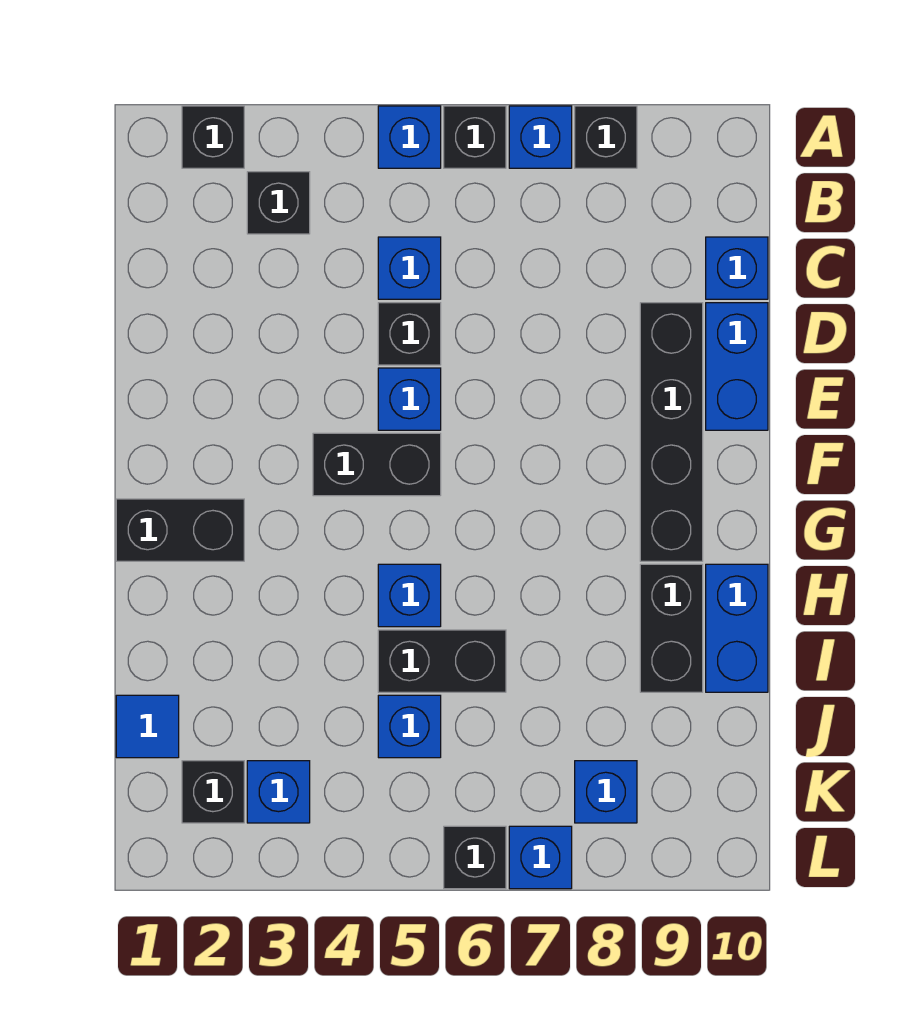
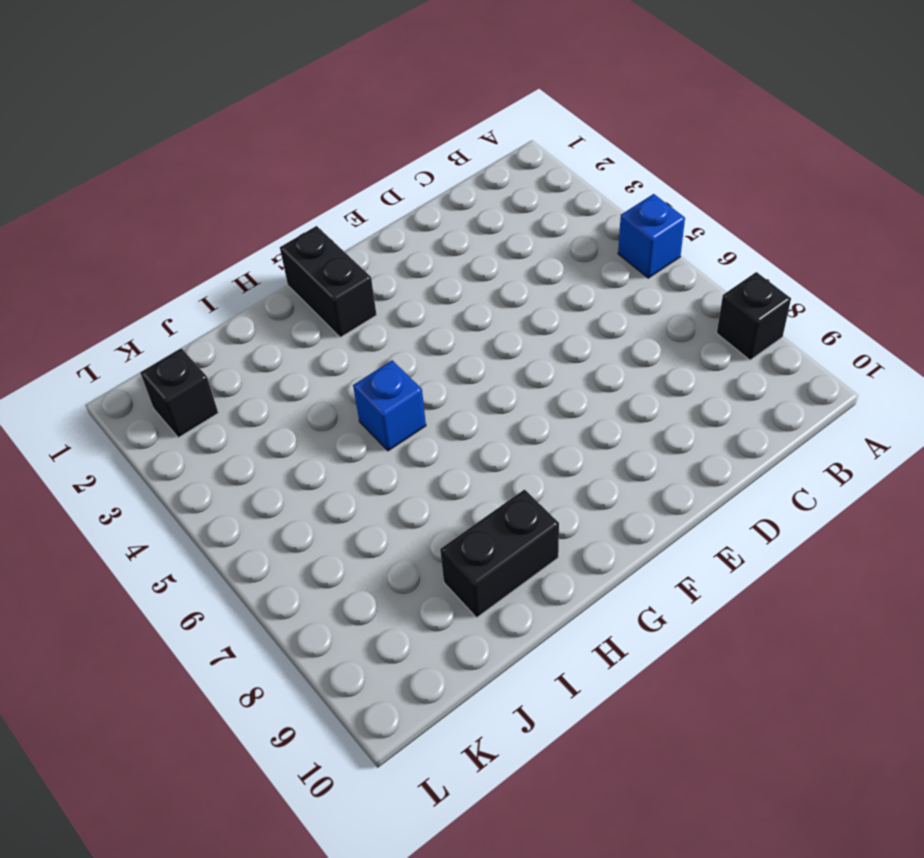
none -> black 1x1 brick [182,106,244,168]
none -> black 1x1 brick [444,106,506,168]
none -> blue 1x1 brick [509,106,572,168]

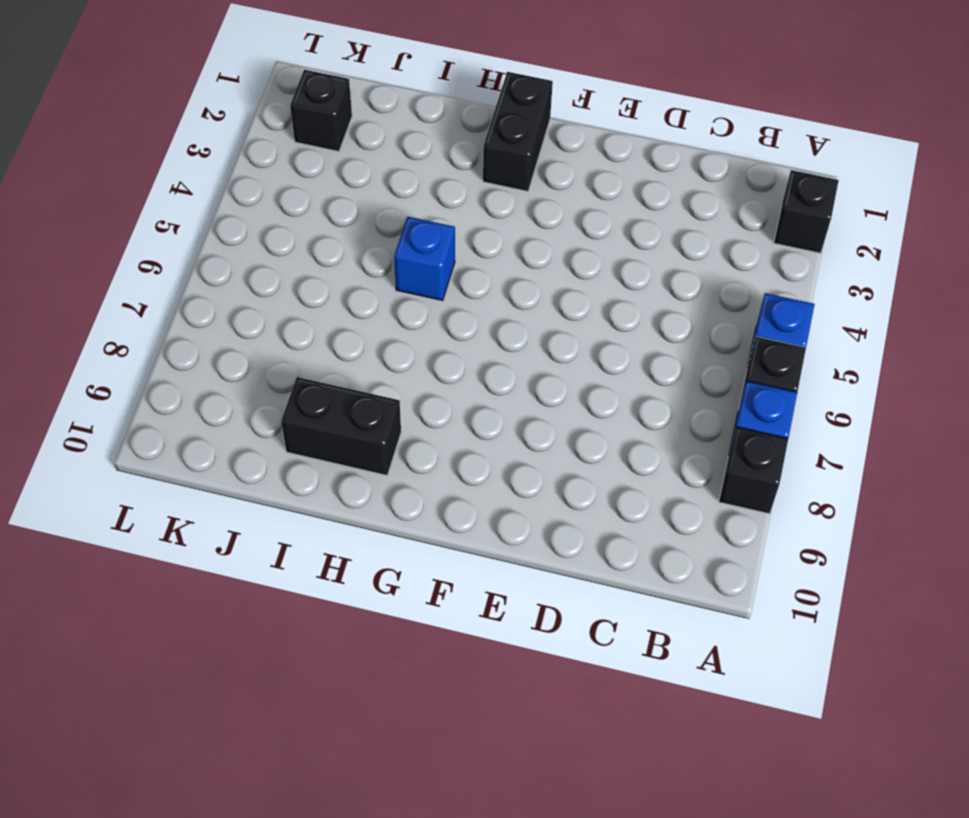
none -> black 1x1 brick [247,172,310,234]
none -> blue 1x1 brick [378,237,441,299]
none -> blue 1x1 brick [706,237,768,299]

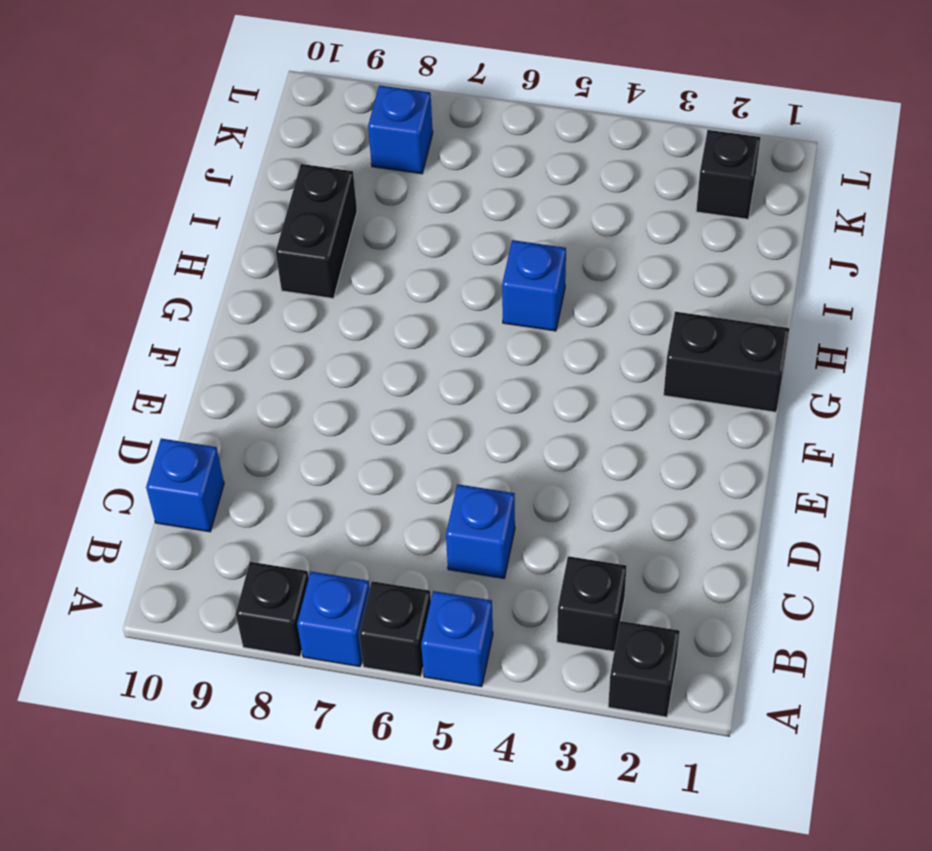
none -> black 1x1 brick [378,303,441,365]
none -> black 1x4 brick [640,303,703,561]
none -> blue 1x2 brick [706,303,768,430]

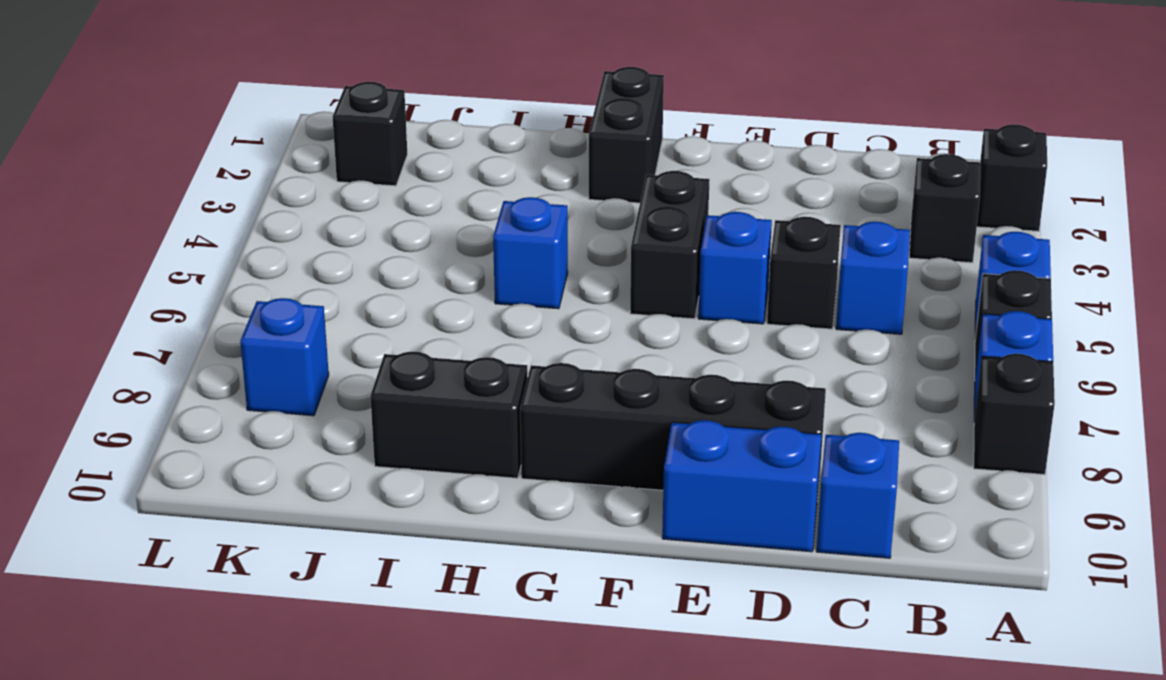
none -> blue 1x2 brick [706,564,768,692]
none -> black 1x2 brick [378,630,506,692]
none -> blue 1x1 tile [116,695,179,758]

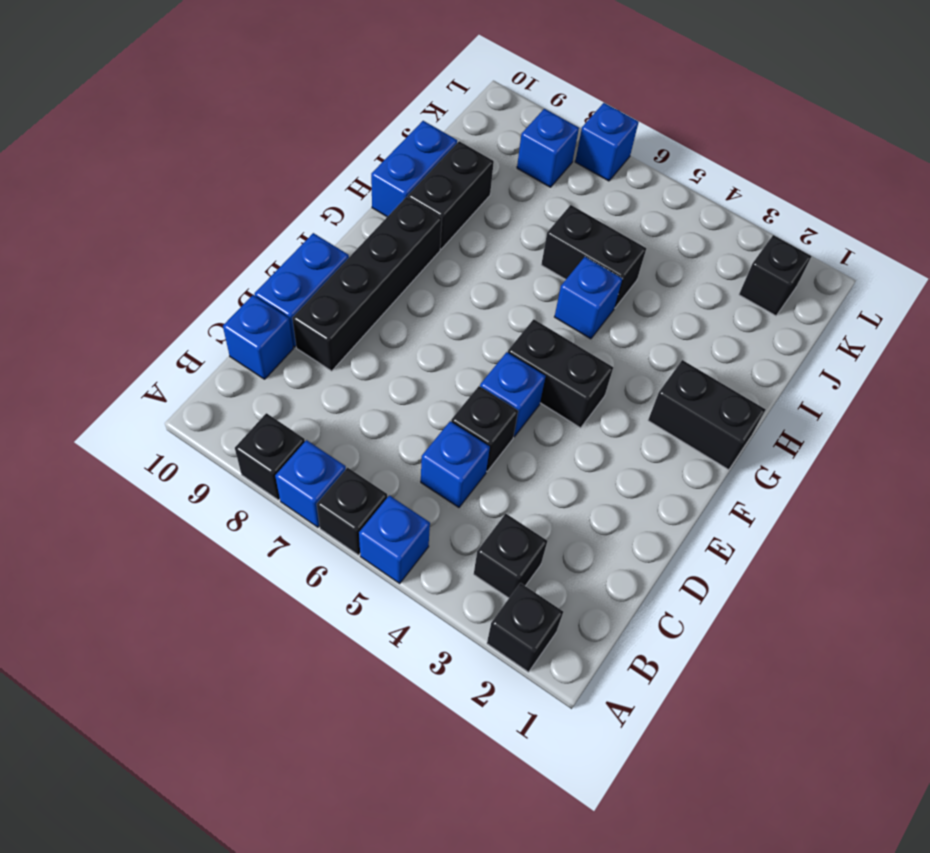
none -> blue 1x1 tile [116,695,179,758]
none -> blue 1x1 brick [378,695,441,758]
none -> blue 1x1 brick [247,761,310,823]

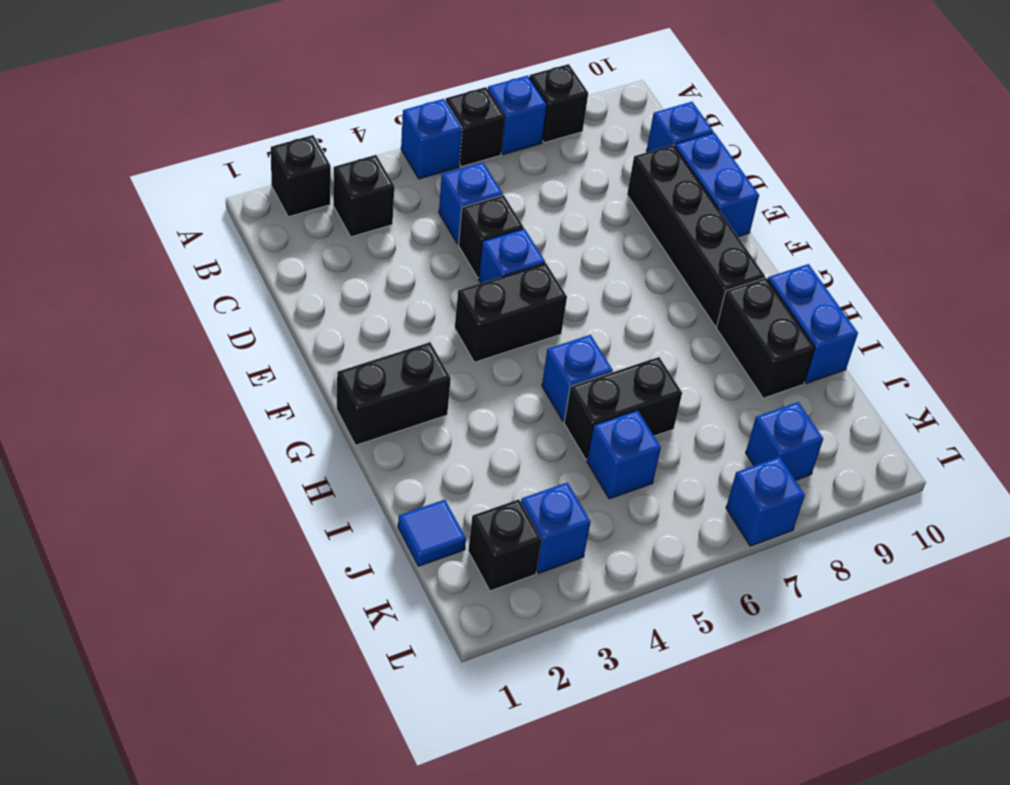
none -> black 1x1 brick [444,826,506,889]

